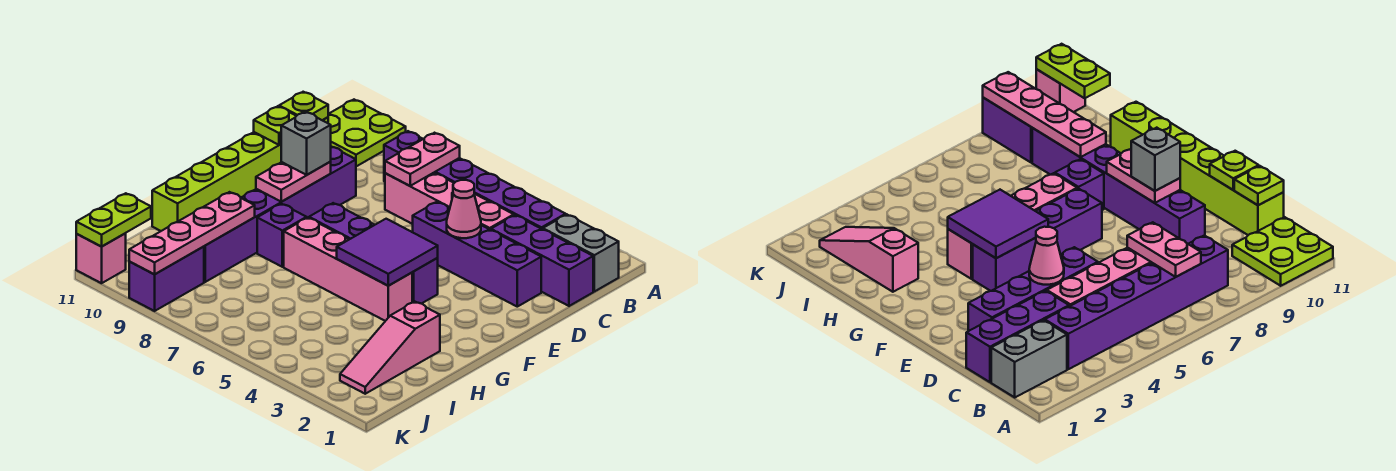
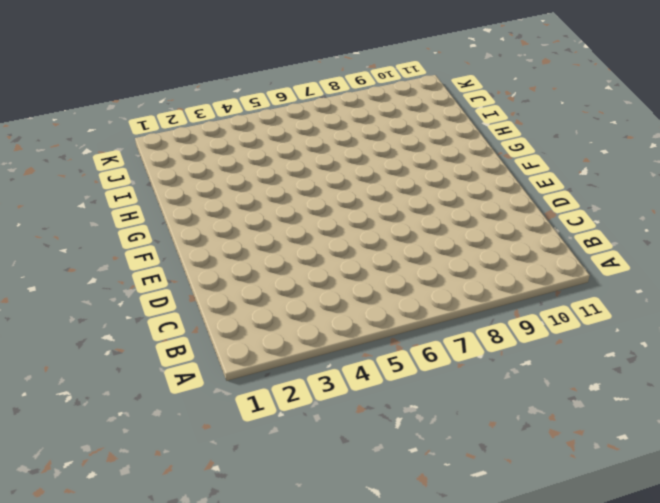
none -> lime 2x2 plate [328,100,406,166]
none -> grey 1x2 brick [543,215,619,292]
none -> purple 1x6 brick [384,131,566,229]

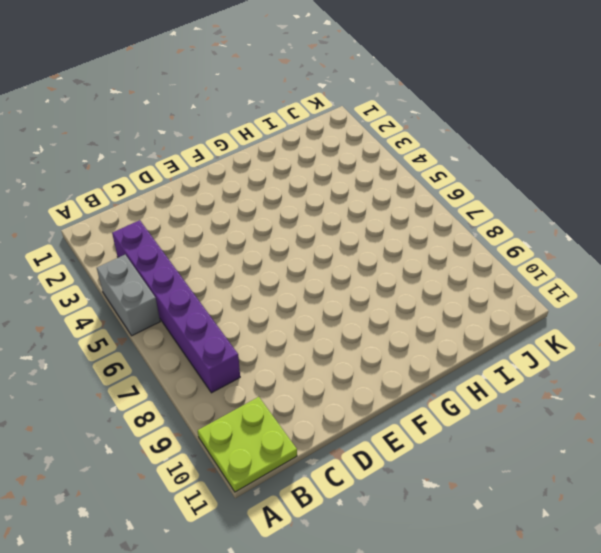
grey 1x2 brick [97,255,160,336] -> grey 1x2 brick moved to [543,215,619,292]
none -> purple 1x3 brick [491,215,593,306]
none -> pink 1x4 brick [385,173,514,230]
none -> lime 1x6 brick [152,117,328,231]

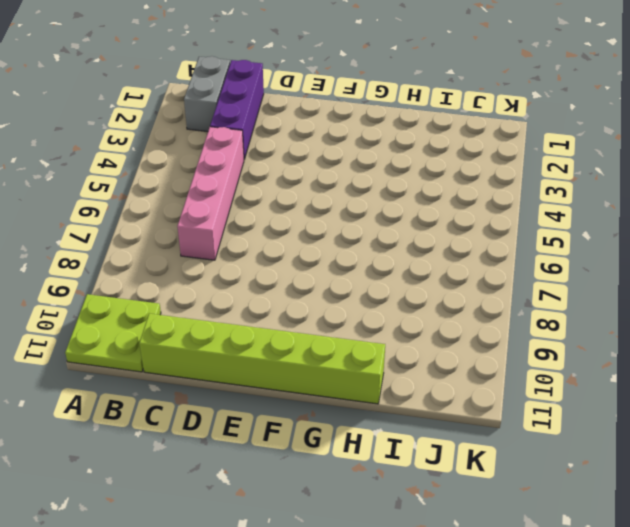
none -> purple 1x6 brick [384,131,566,229]
none -> purple 1x4 brick [413,202,541,307]
none -> purple 1x6 brick [204,146,356,282]

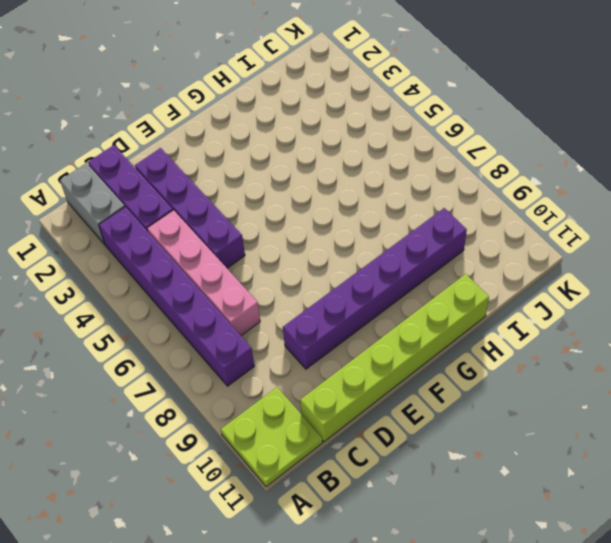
none -> purple 1x4 brick [309,203,438,304]
none -> pink 1x4 brick [284,218,412,321]
none -> purple 1x1 brick [257,204,307,267]

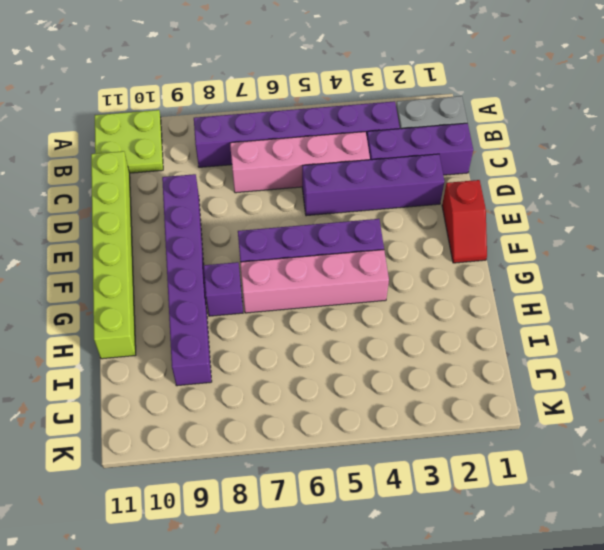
red 1x2 slope [442,180,487,263] -> none
none -> pink 1x3 slope [340,302,440,394]
none -> purple 1x2 brick [129,247,204,311]
none -> pink 1x1 brick [76,233,126,283]

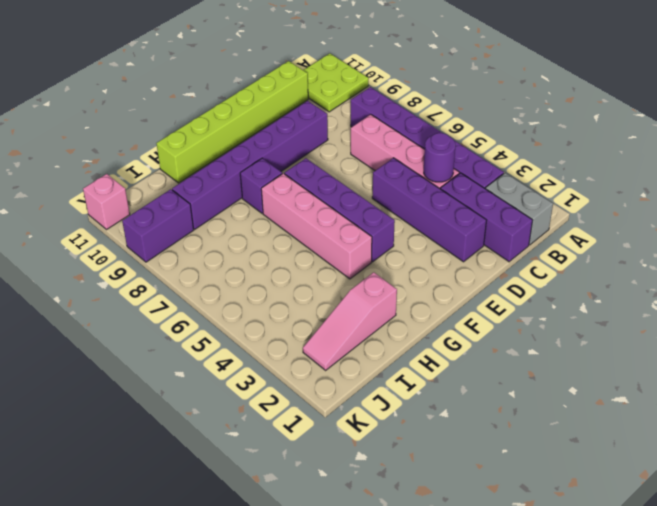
purple 1x1 round brick [424,133,455,182] -> none
none -> pink 1x2 plate [385,133,460,186]
none -> lime 1x1 plate [279,92,328,120]
none -> pink 1x1 cone [447,180,481,238]

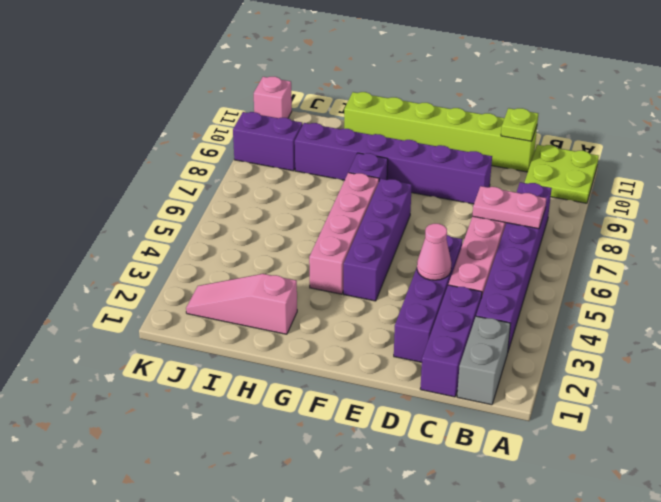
none -> lime 1x1 plate [254,106,296,145]
none -> pink 1x2 plate [256,162,331,202]
none -> purple 2x2 tile [337,219,438,286]

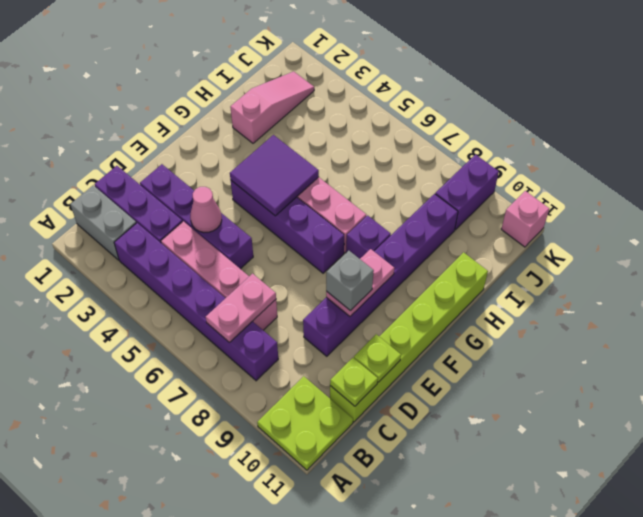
none -> pink 1x4 plate [129,192,255,274]
none -> lime 1x2 plate [76,193,151,247]

